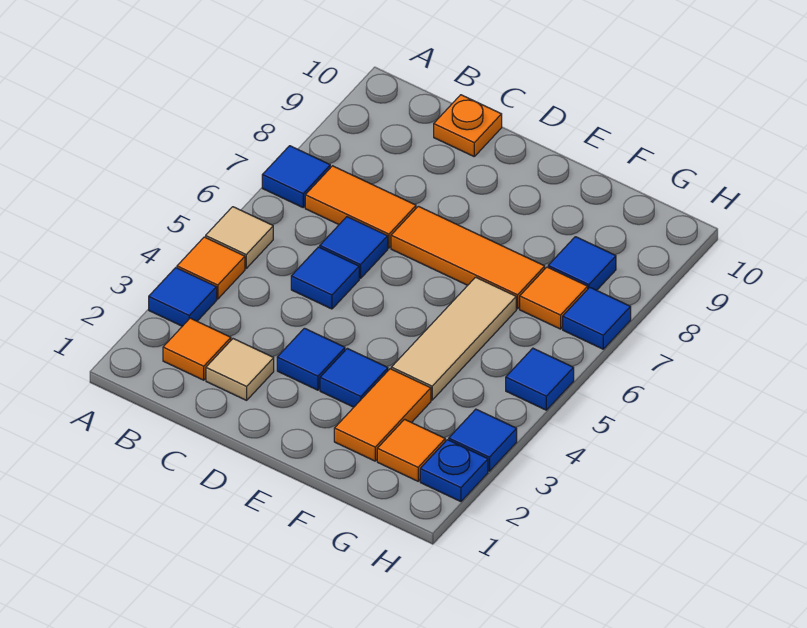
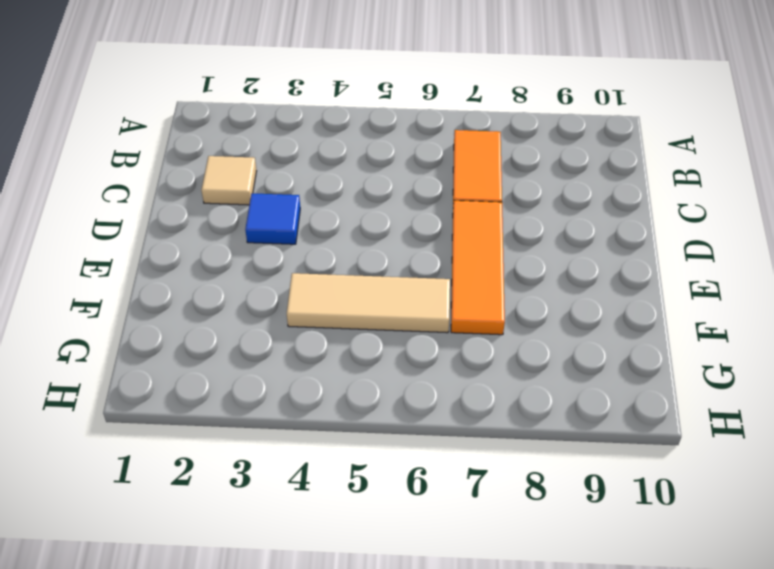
none -> blue 1x1 tile [149,268,217,326]
none -> orange 1x1 tile [177,237,245,299]
none -> tan 1x1 tile [206,207,273,268]

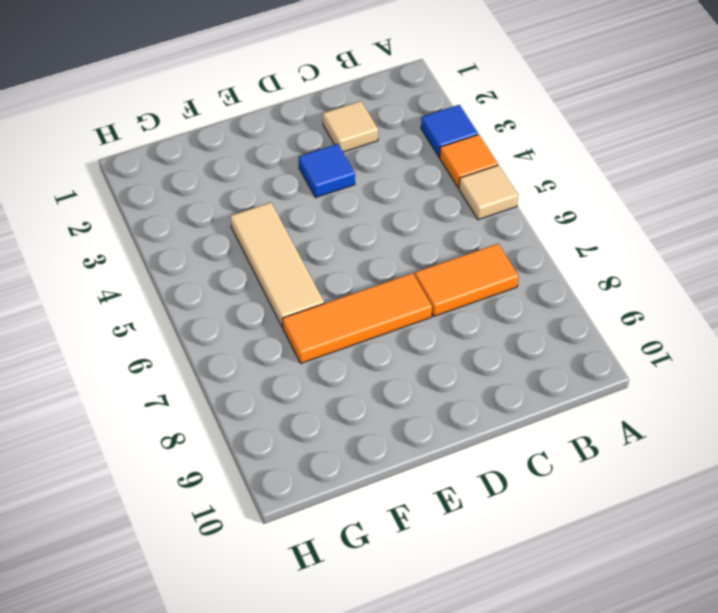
none -> blue 1x1 tile [262,146,330,207]
none -> orange 1x1 tile [163,318,231,380]
none -> blue 1x1 tile [291,247,359,309]

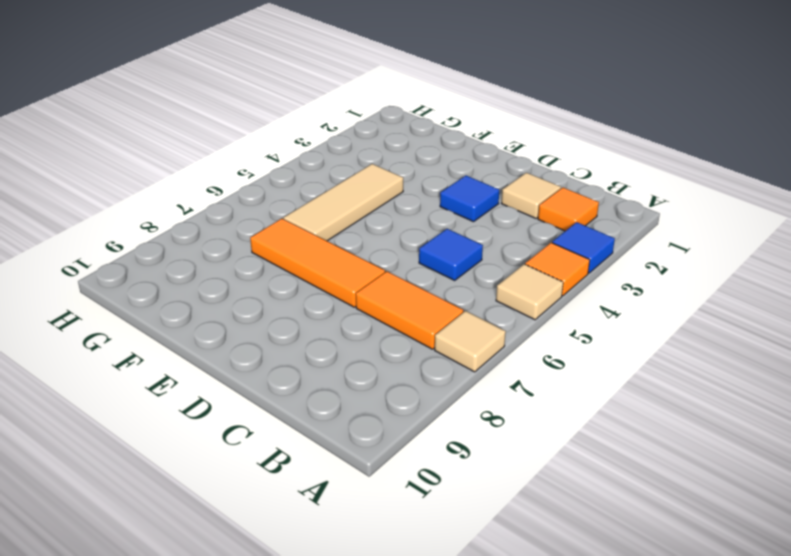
tan 1x1 tile [435,311,506,372] -> blue 1x1 tile [262,146,330,207]
none -> blue 1x1 tile [320,217,388,279]
none -> orange 1x1 plate [434,95,502,156]
none -> blue 1x1 tile [320,348,388,407]

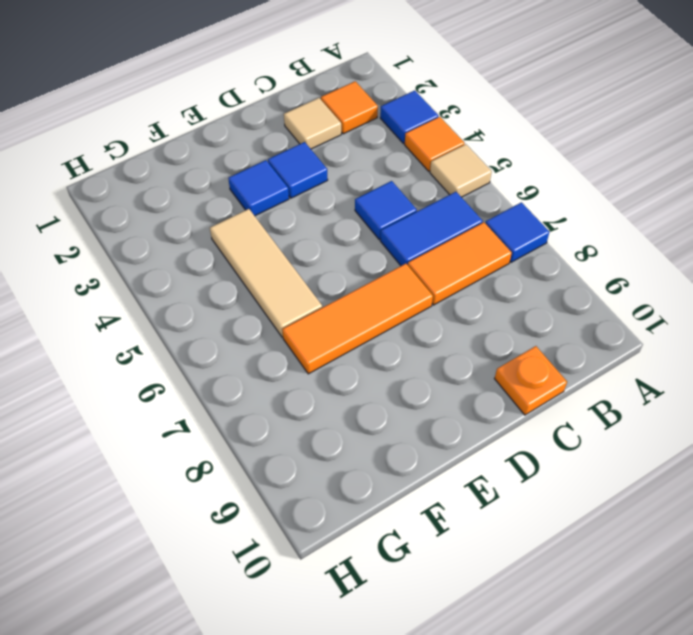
blue 1x2 tile [380,192,483,266] -> blue 1x1 tile [320,217,388,279]
none -> orange 1x2 tile [334,369,431,461]
none -> orange 1x1 tile [377,419,445,481]
none -> orange 1x1 tile [520,267,588,329]

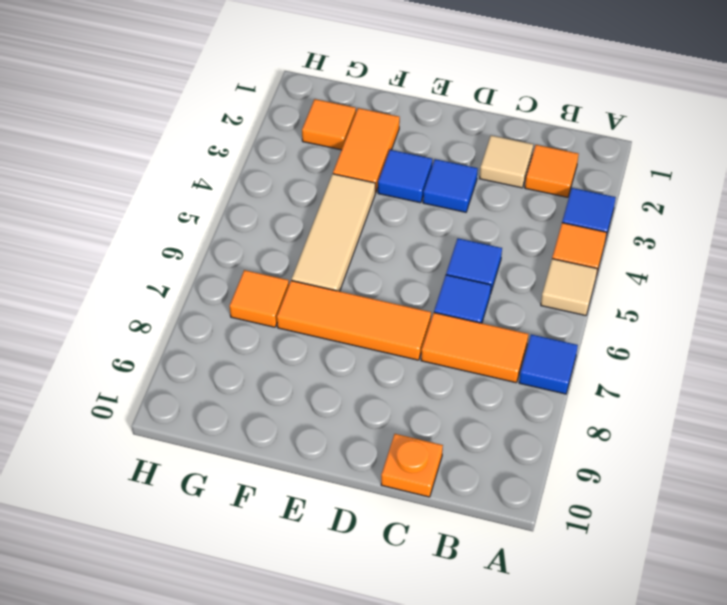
none -> blue 1x1 tile [548,237,616,290]
none -> blue 1x1 plate [420,440,488,502]
none -> blue 1x1 tile [449,409,517,471]

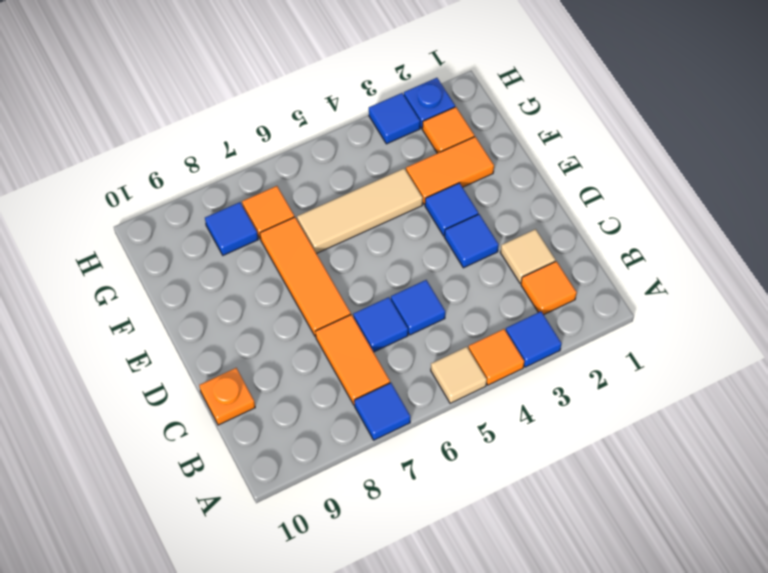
none -> blue 1x1 tile [506,348,574,410]
none -> blue 1x1 tile [563,287,631,349]

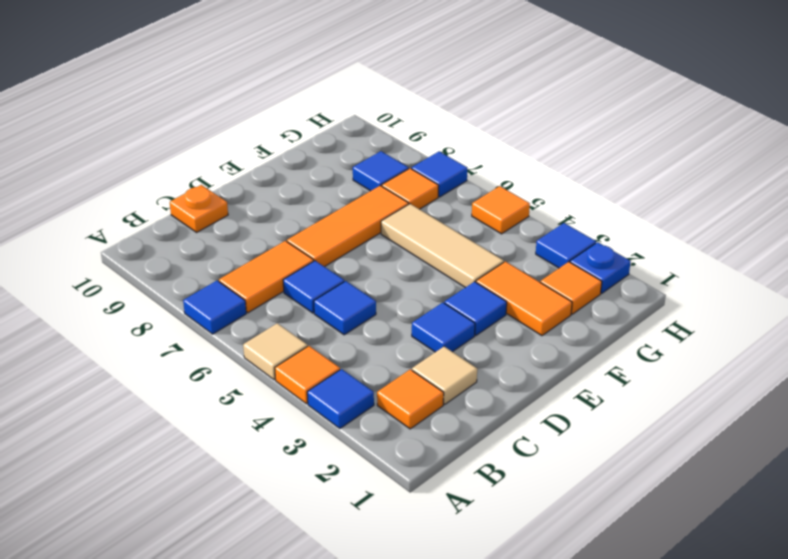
orange 1x1 tile [472,186,530,234] -> blue 1x1 tile [506,348,574,410]

